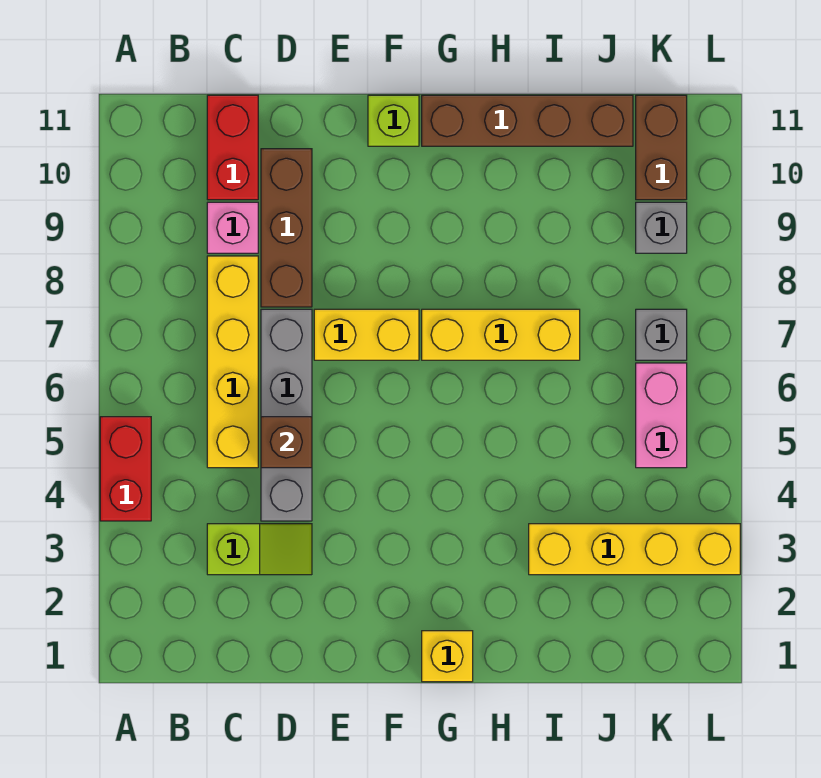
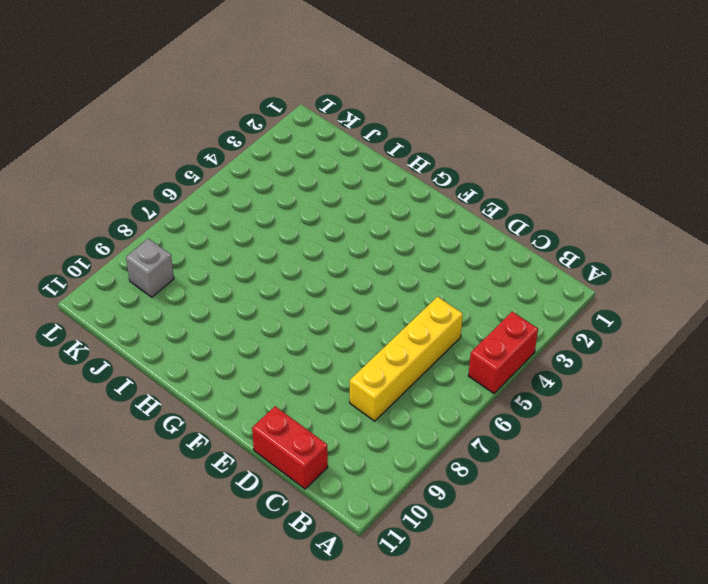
red 1x2 brick [252,406,328,489] -> red 1x2 brick turned to [207,95,258,200]
none -> lime 1x2 slope [207,524,312,575]
none -> pink 1x1 brick [207,202,258,253]
none -> grey 1x4 brick [261,309,312,521]

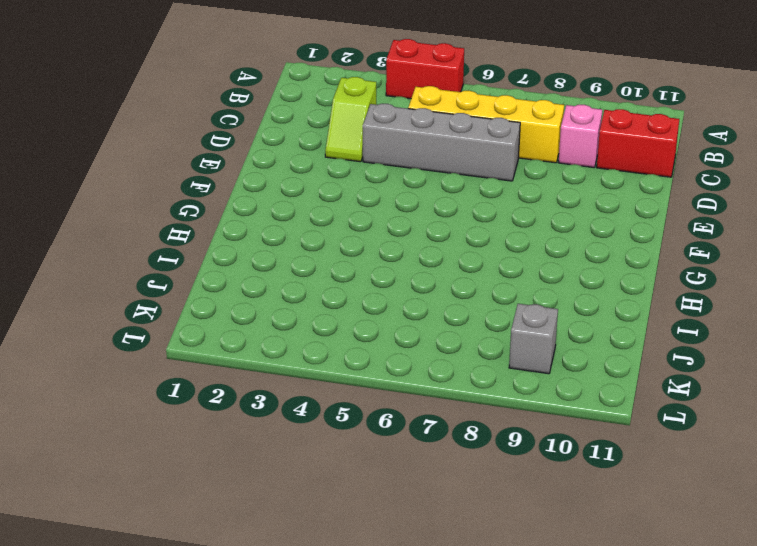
none -> brown 1x3 brick [261,149,312,307]
none -> yellow 1x2 brick [314,309,419,360]
none -> lime 1x1 brick [368,95,419,146]

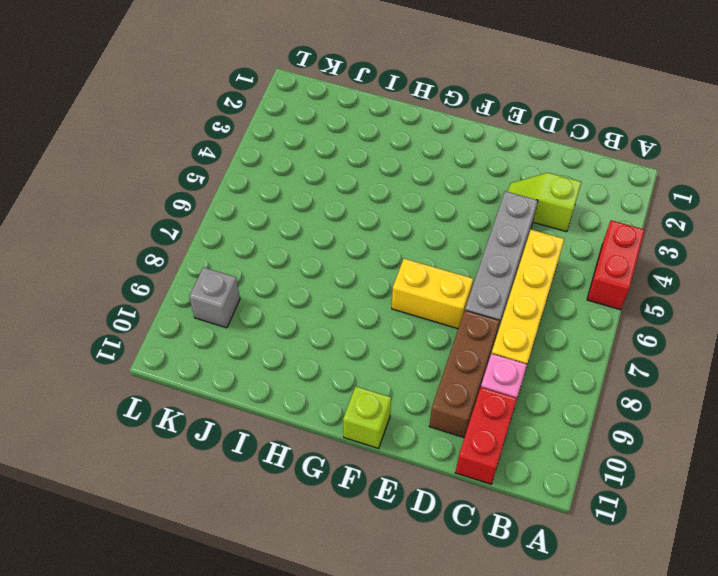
none -> yellow 1x1 brick [422,631,473,682]
none -> yellow 1x3 brick [422,309,580,360]
none -> brown 1x4 brick [422,95,633,146]

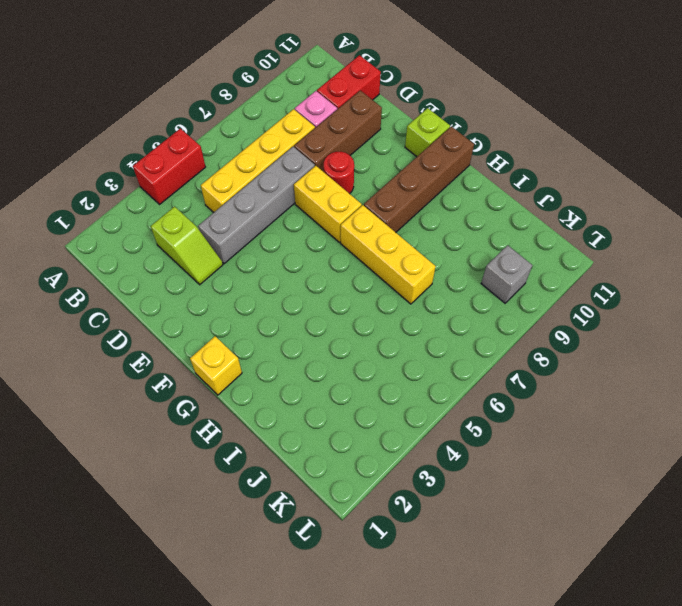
red 1x1 round brick [324,152,354,194] -> none
brown 1x4 brick [364,126,474,232] -> brown 1x4 brick turned to [422,95,633,146]
none -> yellow 1x4 brick [529,524,740,575]
none -> pink 1x2 brick [636,363,687,468]
none -> grey 1x1 brick [636,309,687,360]

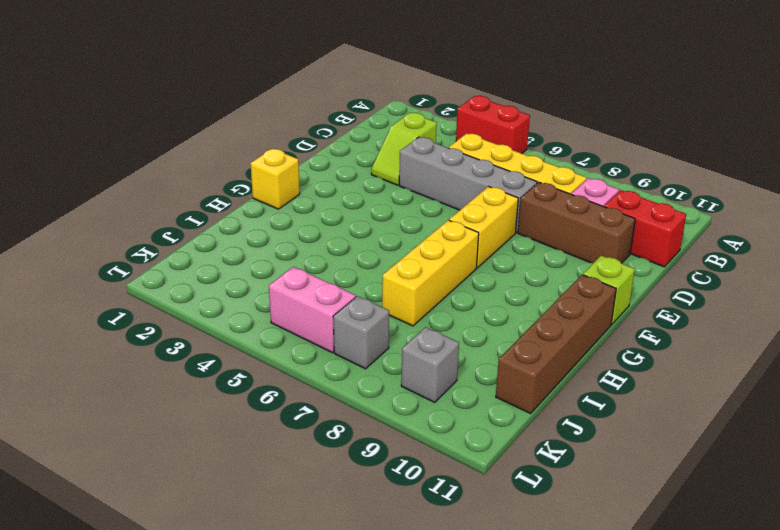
none -> yellow 1x4 brick [529,524,740,575]
none -> brown 1x2 brick [636,95,687,200]
none -> brown 1x1 brick [261,417,312,468]

